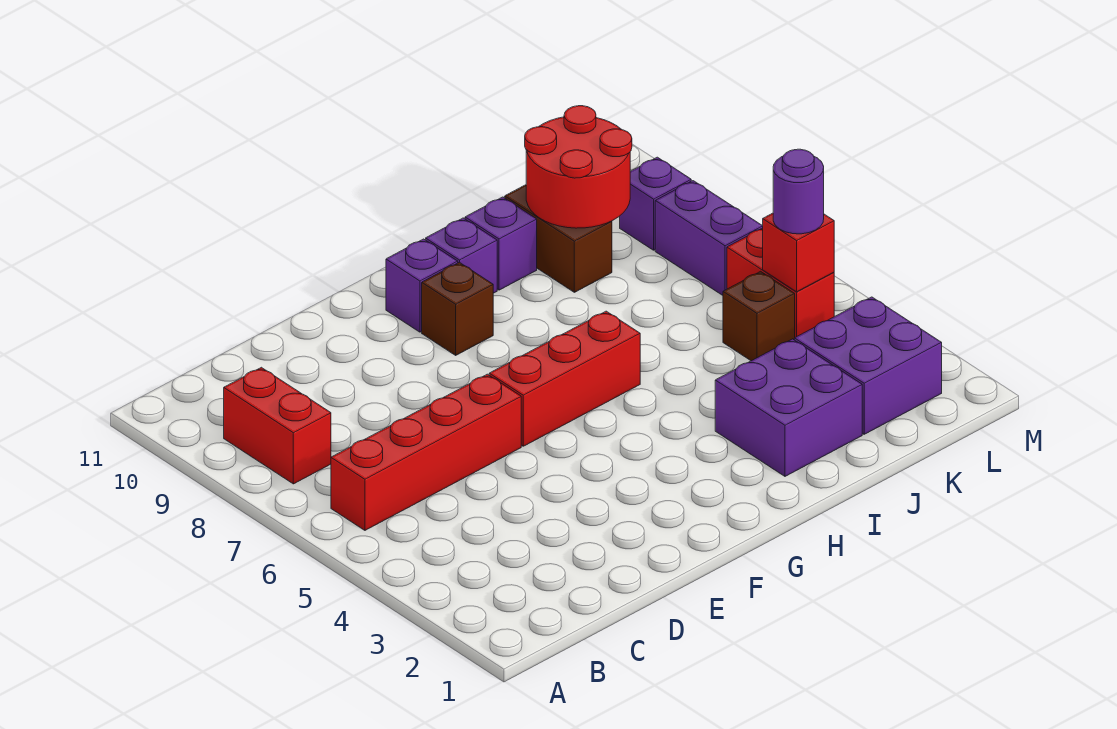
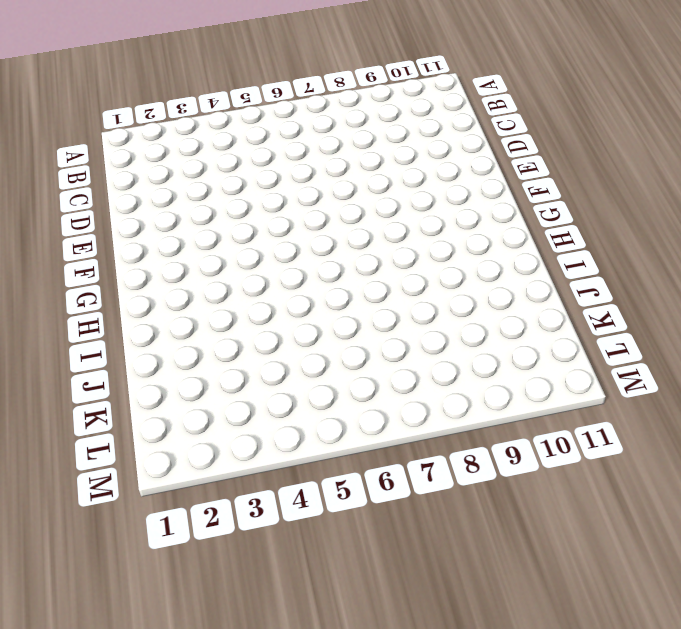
none -> red 1x4 brick [331,374,521,530]
none -> red 1x2 brick [224,367,331,484]
none -> red 1x3 brick [489,311,640,446]

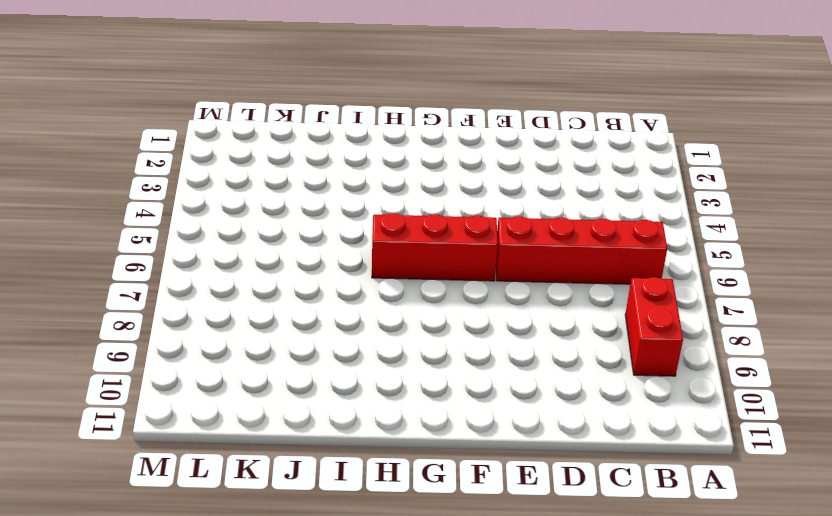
none -> brown 1x1 brick [422,262,493,355]
none -> purple 1x1 brick [386,239,458,332]
none -> purple 1x1 brick [426,218,497,293]

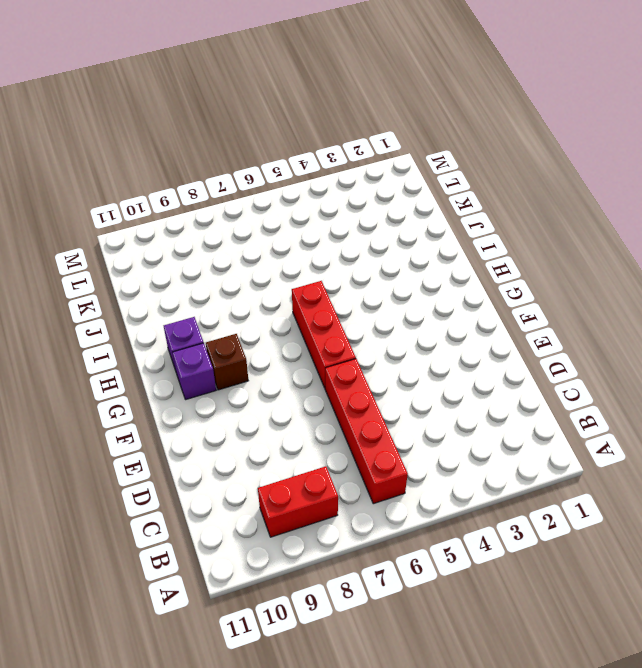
none -> purple 2x2 brick [715,339,862,476]
none -> purple 1x1 brick [465,197,537,290]
none -> brown 1x2 brick [505,185,612,292]

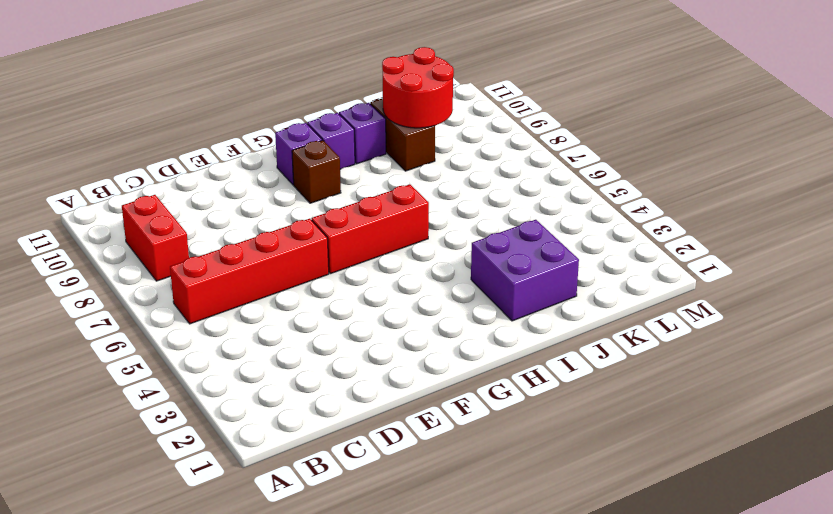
none -> purple 2x2 brick [794,297,942,434]
none -> brown 1x1 brick [723,271,795,361]
none -> red 1x2 brick [727,228,834,337]

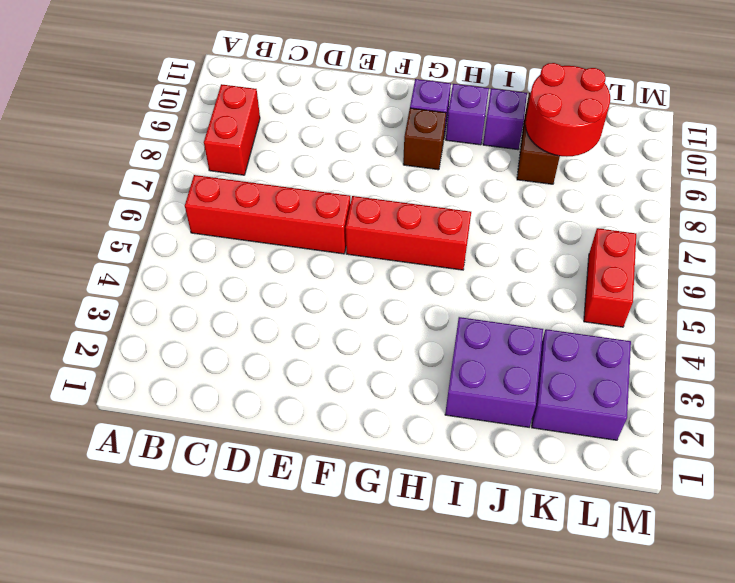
none -> brown 1x1 brick [723,271,795,361]
none -> purple 1x2 brick [655,181,763,295]
none -> purple 1x1 brick [620,157,691,250]

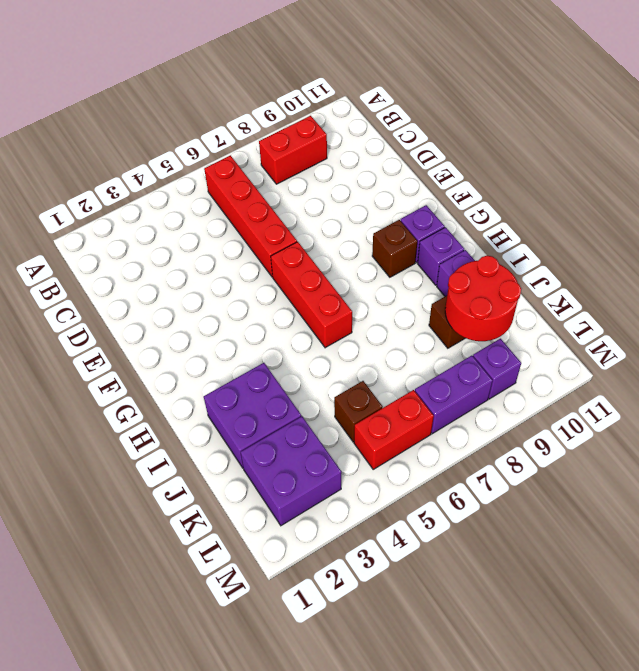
none -> red 1x1 brick [763,213,834,292]
none -> purple 1x1 round brick [773,149,824,234]

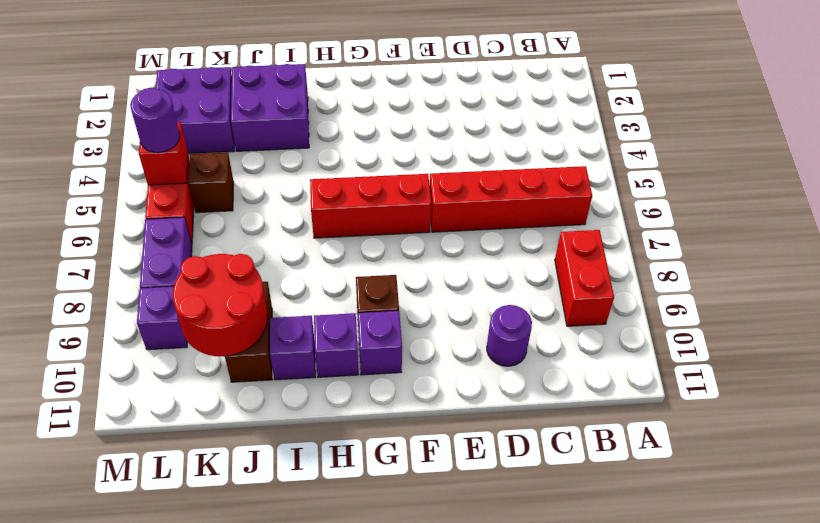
purple 1x1 round brick [487,305,532,366] -> none

